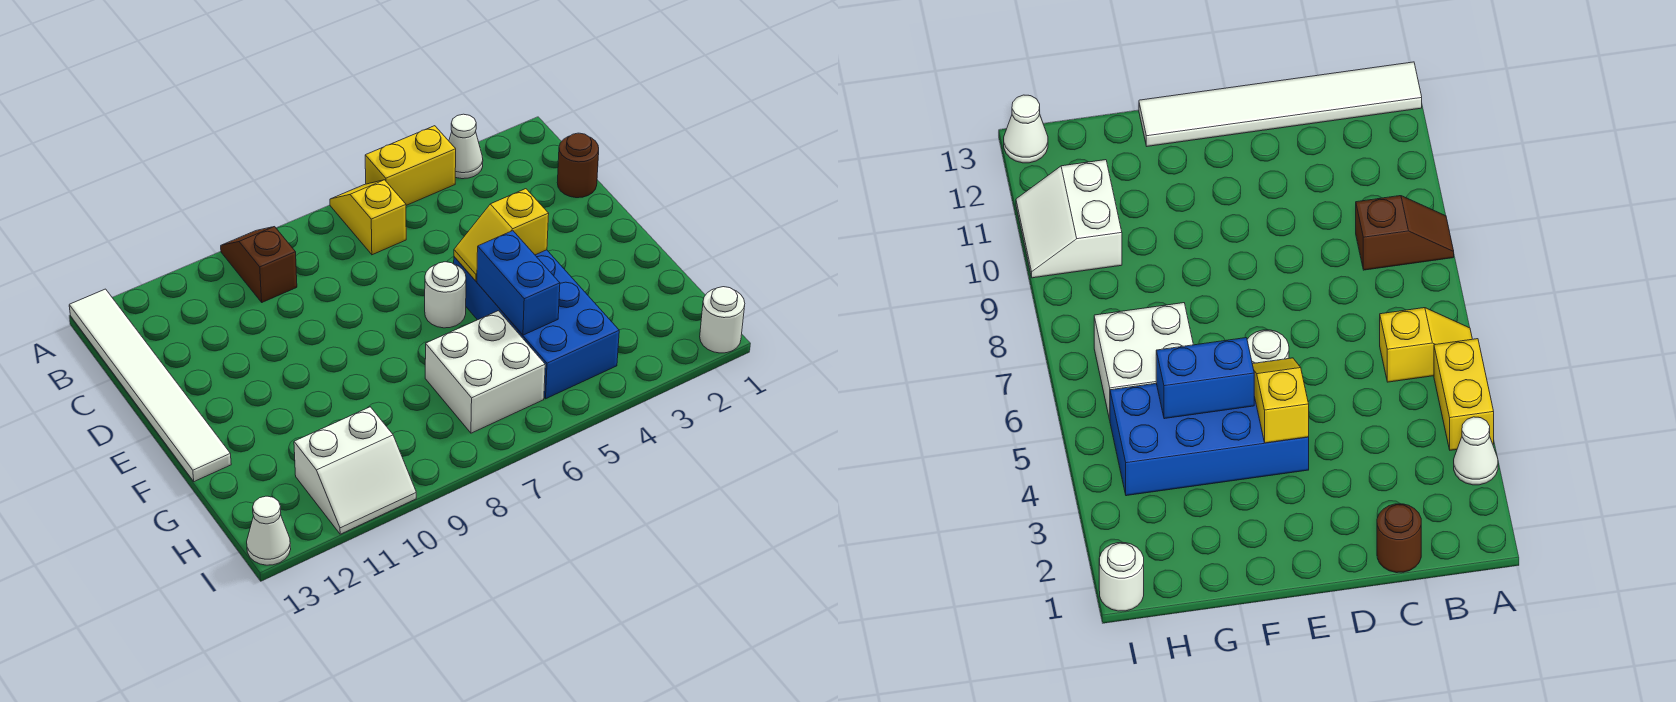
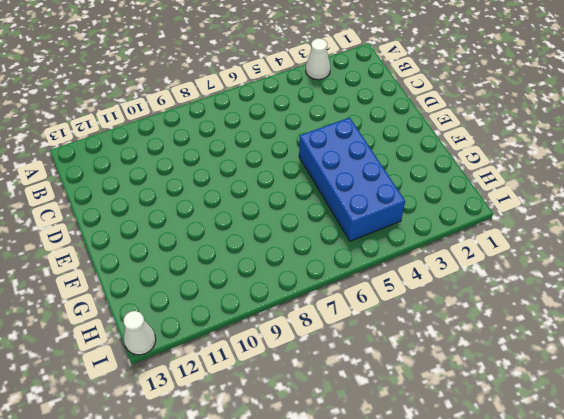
none -> yellow 1x2 brick [365,126,456,205]
none -> yellow 1x2 slope [330,180,406,255]
none -> brown 1x2 slope [221,227,297,302]

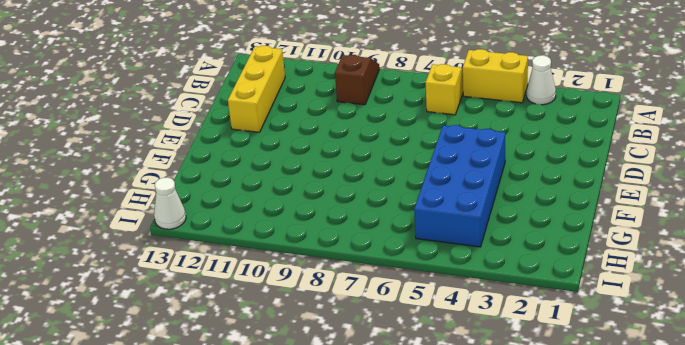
yellow 1x3 brick [228,46,285,132] -> none
none -> white 1x6 tile [69,289,231,482]
none -> brown 1x1 round brick [557,133,599,198]
none -> white 1x1 round brick [425,262,466,328]

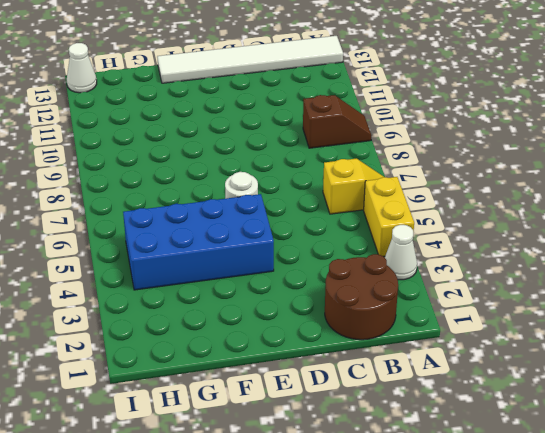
brown 2x2 round brick [325,254,398,340] -> brown 1x1 round brick [557,133,599,198]
none -> white 2x2 brick [425,311,545,433]
none -> white 2x2 slope [294,407,416,534]
none -> white 1x1 round brick [700,287,745,353]

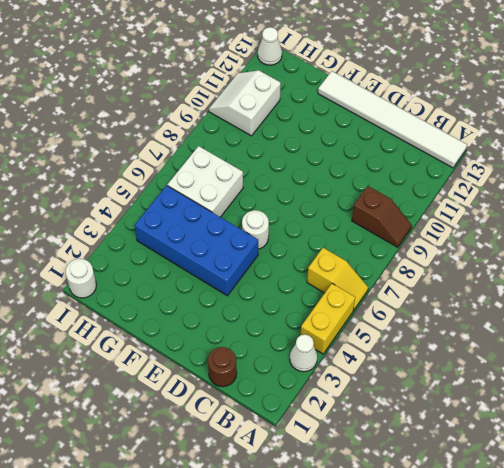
none -> yellow 1x2 slope [454,189,549,281]
none -> blue 1x2 brick [477,231,560,335]

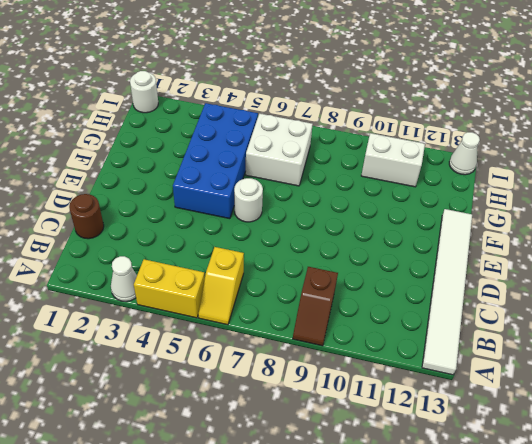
none -> yellow 1x2 slope [454,189,549,281]
none -> blue 1x2 brick [477,231,560,335]

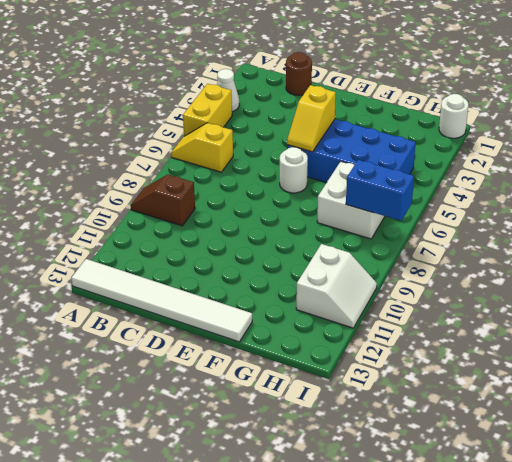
blue 1x2 brick [346,160,414,221] -> blue 1x2 brick moved to [477,231,560,335]
none -> white 1x1 cone [247,496,291,565]

